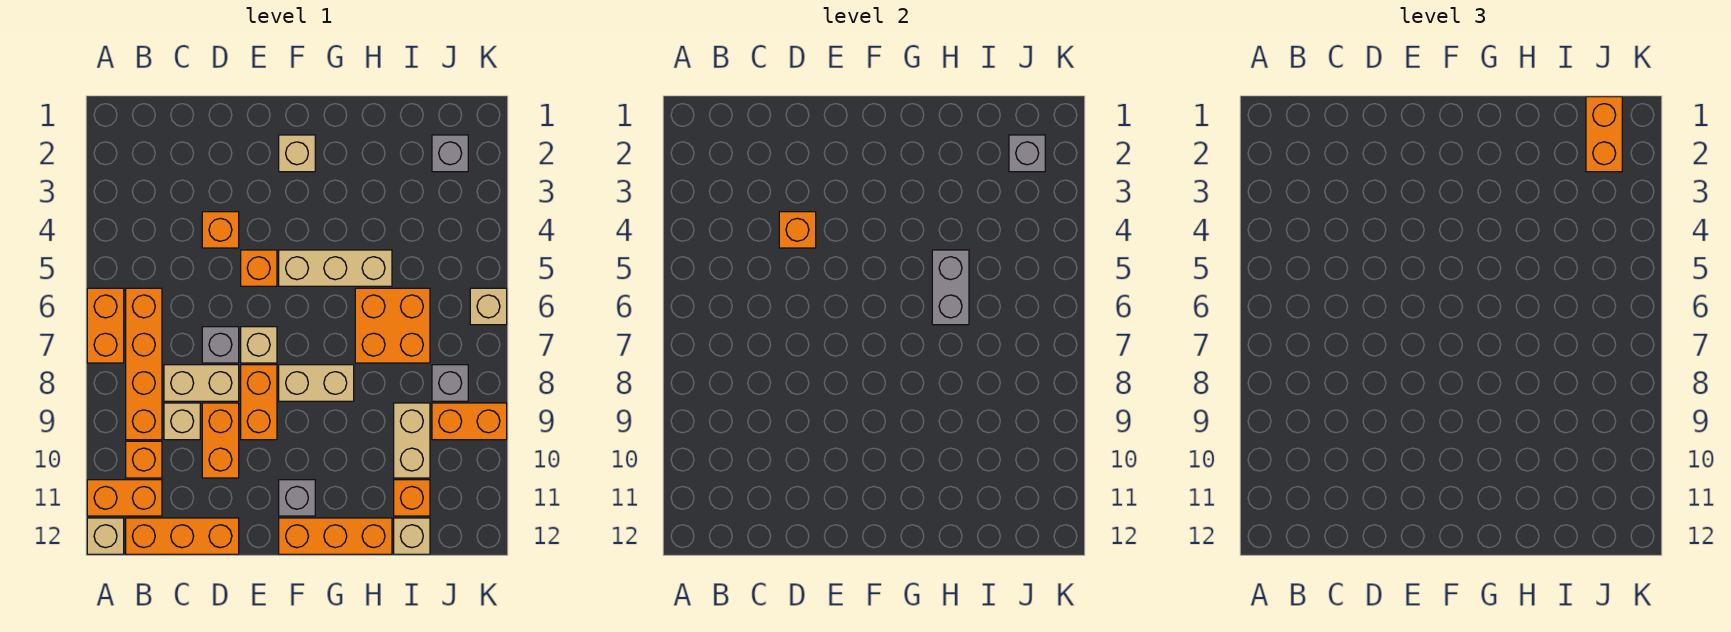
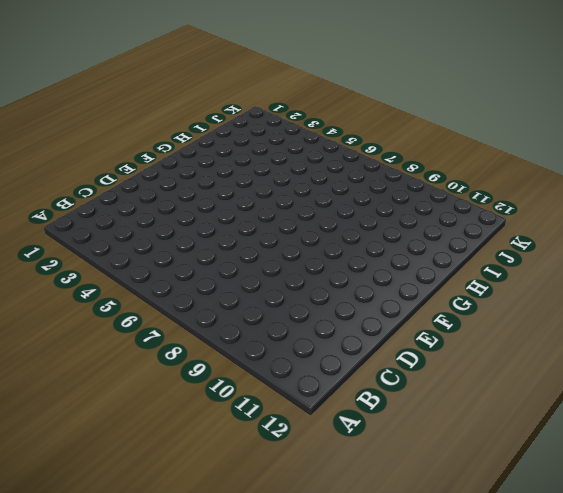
none -> orange 1x2 brick [87,288,124,363]
none -> orange 1x2 brick [87,480,162,516]
none -> tan 1x1 brick [87,518,124,554]
none -> orange 1x4 brick [126,288,162,440]

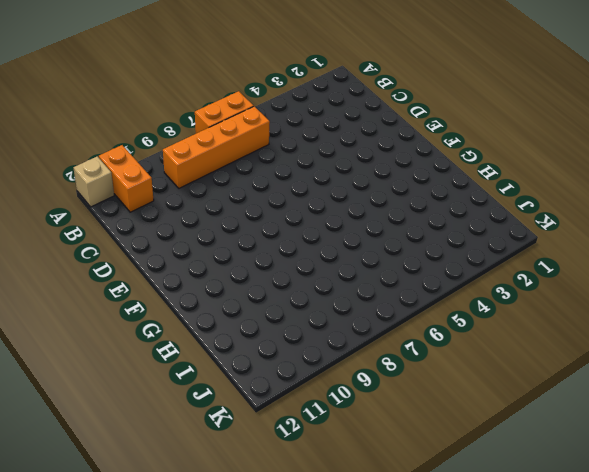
none -> orange 1x1 brick [126,441,162,478]
none -> orange 1x3 brick [126,518,239,554]
none -> tan 1x2 brick [164,365,239,401]
none -> tan 1x1 brick [164,403,200,440]

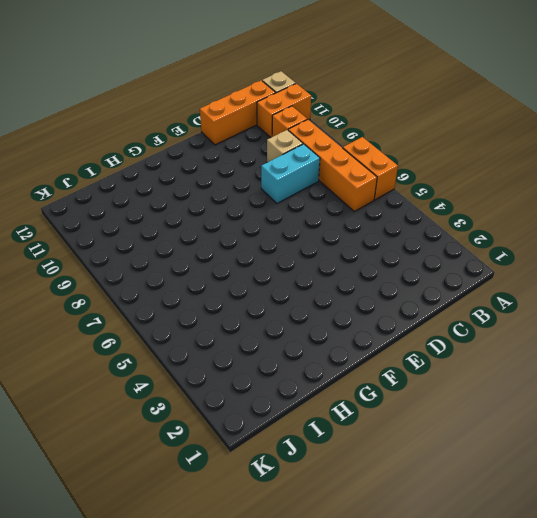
cyan 1x2 brick [261,144,320,203] -> tan 1x2 brick [164,365,239,401]
none -> orange 1x1 brick [202,212,239,248]
none -> grey 1x1 brick [202,327,239,363]
none -> orange 1x2 brick [202,403,239,478]
none -> orange 1x1 brick [241,250,277,286]

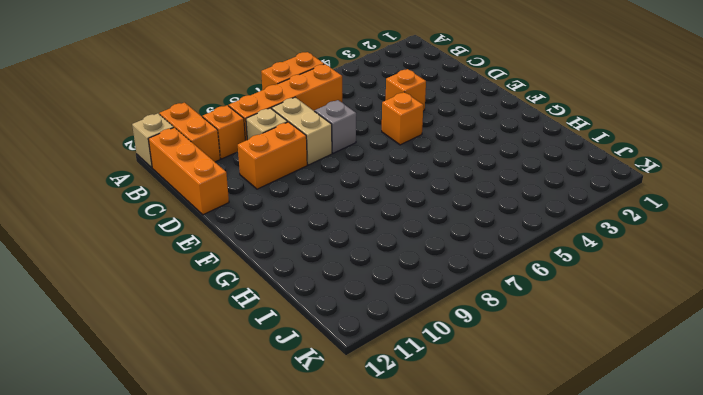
none -> tan 1x1 brick [241,327,277,363]
none -> orange 1x2 brick [241,365,277,440]
none -> tan 1x1 brick [279,135,315,172]
none -> tan 1x3 brick [279,250,392,286]

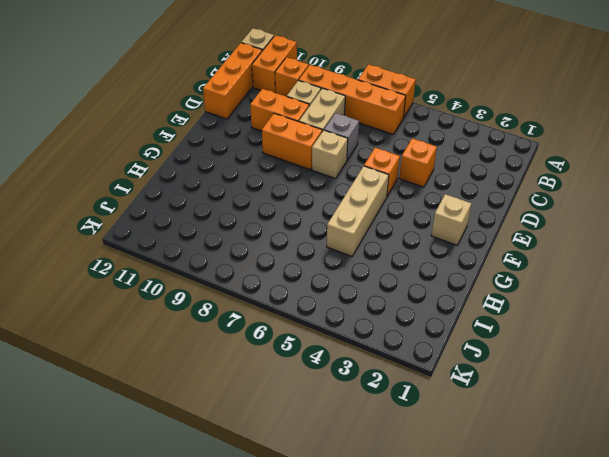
none -> tan 1x2 brick [279,365,354,401]
none -> grey 1x1 brick [279,480,315,516]
none -> orange 1x3 brick [279,518,392,554]
none -> orange 2x2 brick [355,288,430,363]

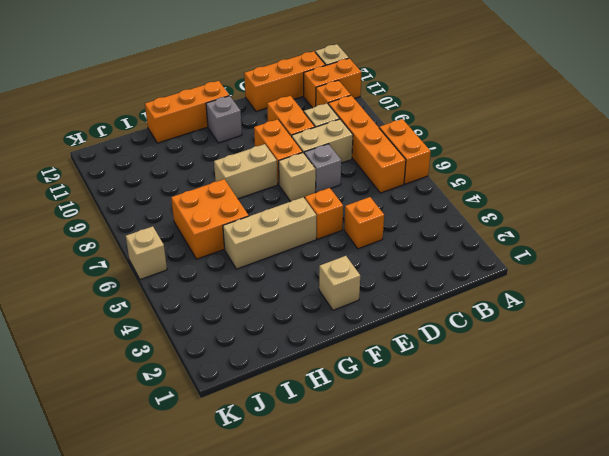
none -> tan 1x2 brick [394,403,430,478]
none -> orange 1x1 brick [394,480,430,516]
none -> tan 1x1 brick [394,518,430,554]
none -> grey 1x1 brick [432,135,468,172]

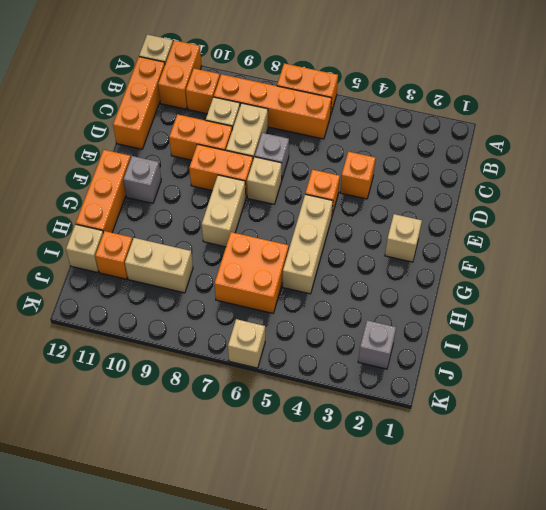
none -> grey 1x1 brick [432,365,468,401]
none -> orange 1x2 brick [432,403,507,440]
none -> orange 1x1 brick [779,212,816,248]
none -> grey 1x2 brick [932,250,969,325]

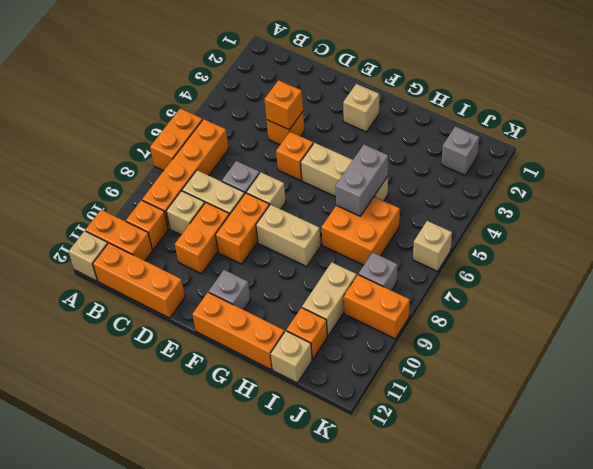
none -> grey 1x1 brick [1009,135,1045,172]
none -> orange 1x2 brick [1586,97,1622,172]

